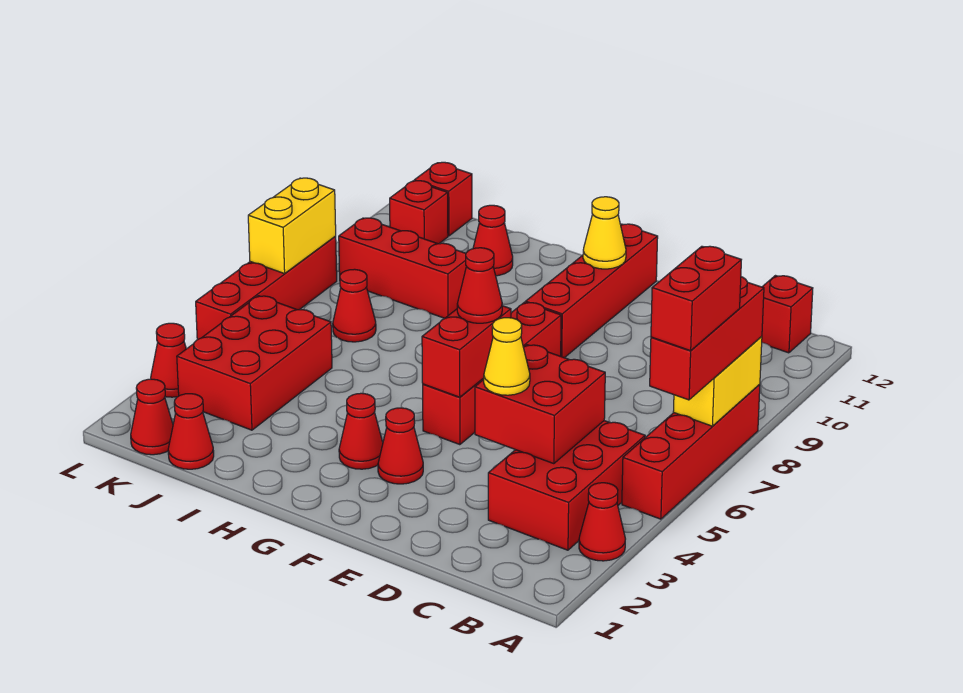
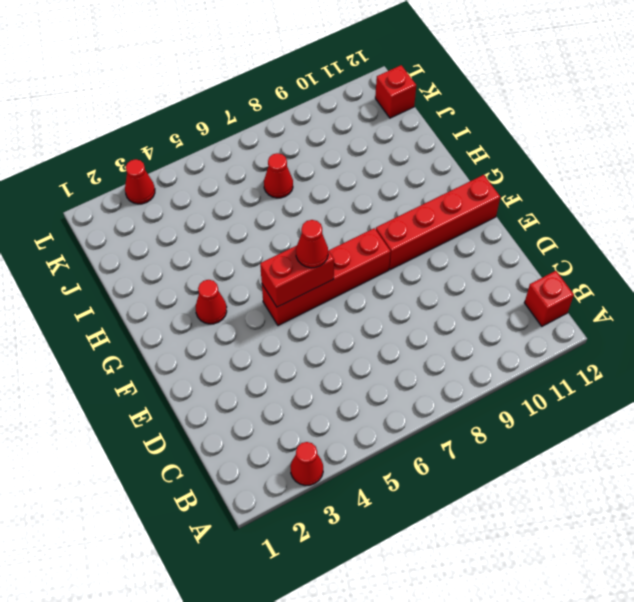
none -> red 1x4 brick [622,384,760,519]
none -> red 2x3 brick [488,421,645,550]
none -> red 1x1 cone [378,408,423,484]

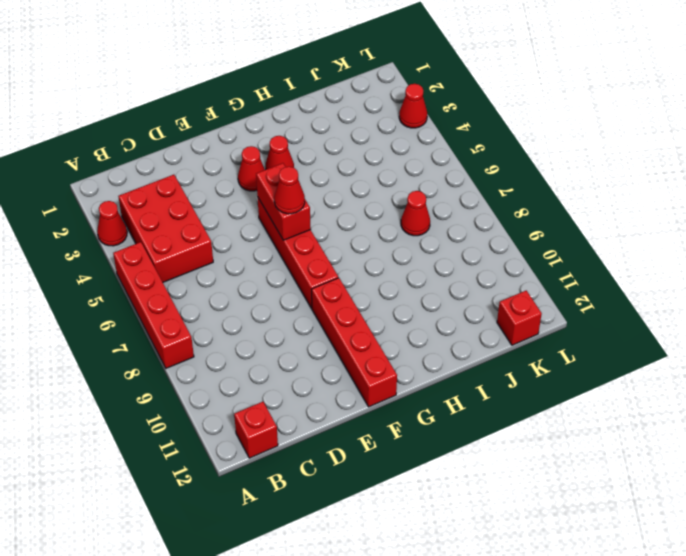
none -> red 1x3 brick [339,218,466,318]
none -> red 1x1 cone [473,205,513,276]
none -> red 1x1 cone [168,394,214,469]

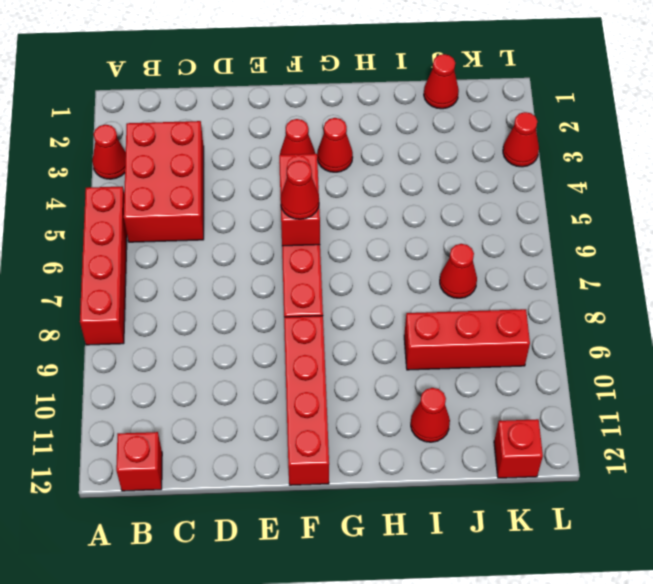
none -> red 2x3 brick [177,296,332,430]
none -> red 1x1 cone [131,379,173,455]
none -> red 1x1 brick [390,181,448,244]

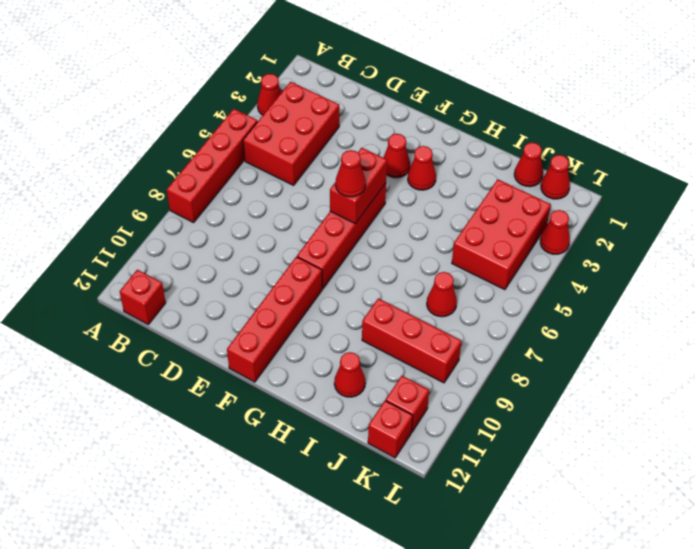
none -> red 1x4 brick [196,236,337,340]
none -> yellow 1x2 brick [673,336,762,426]
none -> red 2x2 brick [475,345,605,464]

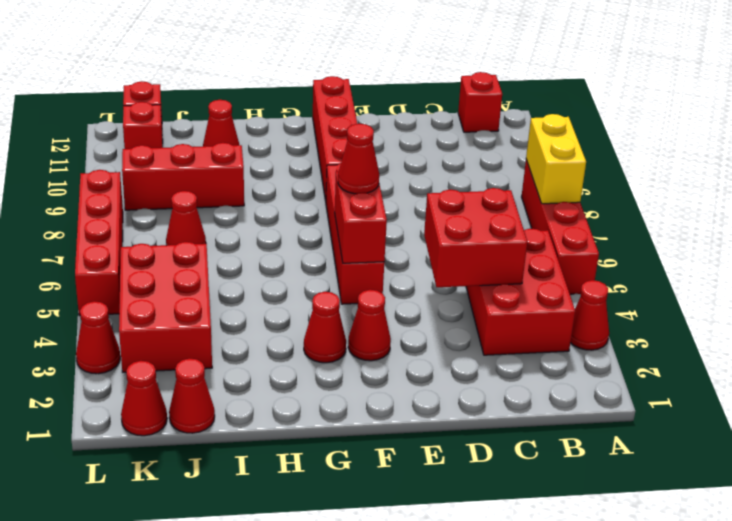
none -> yellow 1x1 cone [583,197,626,269]
none -> yellow 1x2 brick [248,178,336,274]
none -> red 1x3 brick [650,277,764,400]

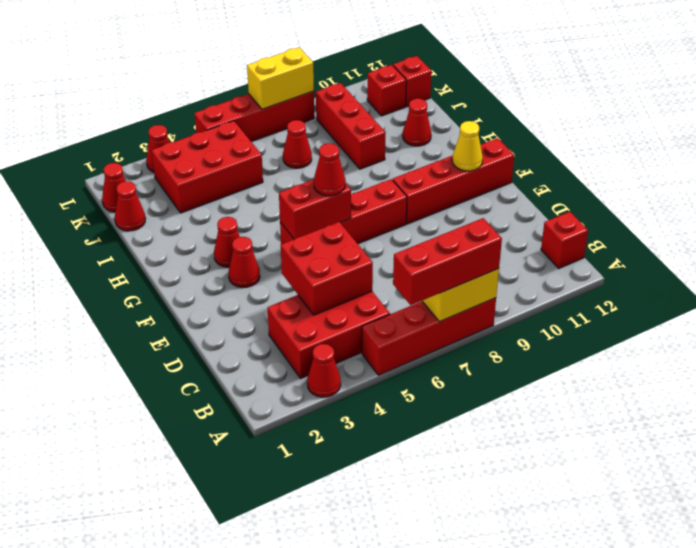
none -> yellow 1x1 cone [484,318,530,395]
none -> red 1x2 brick [651,246,741,351]

